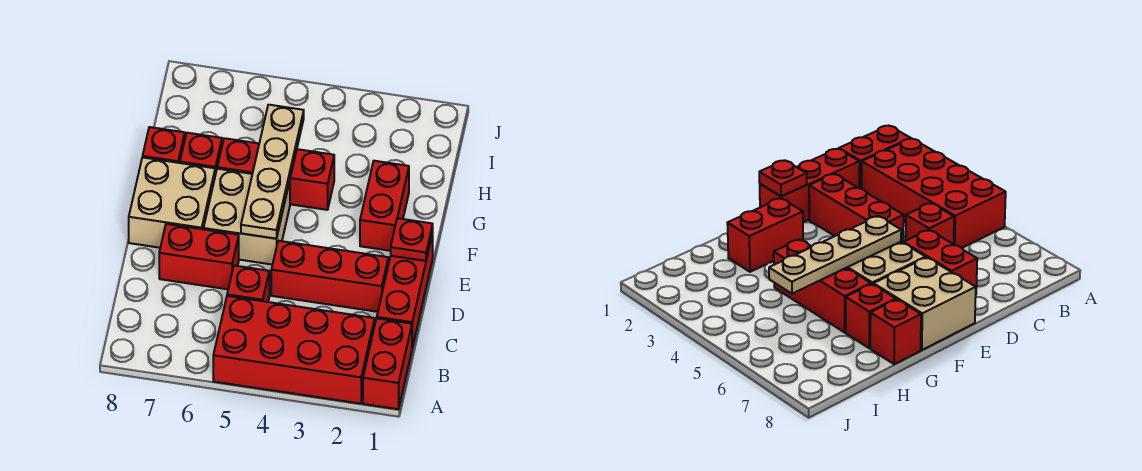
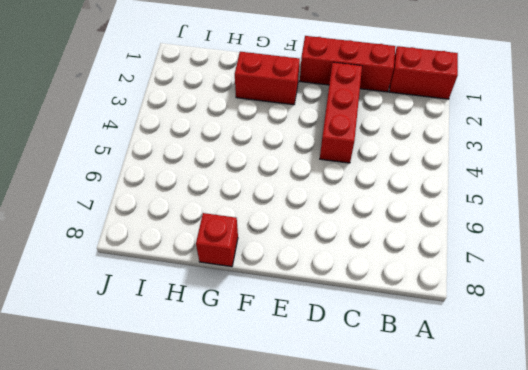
none -> red 2x4 brick [213,296,375,404]
none -> red 1x1 brick [227,266,269,302]
none -> red 1x2 brick [159,224,239,289]

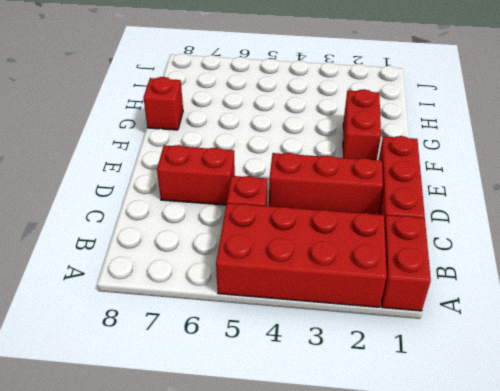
none -> tan 2x2 brick [204,169,290,265]
none -> tan 2x2 brick [129,157,215,248]
none -> red 1x3 brick [217,138,334,210]

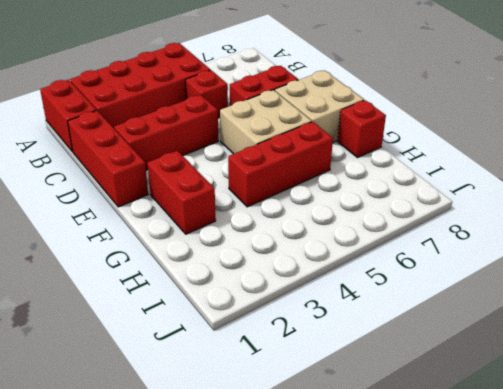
none -> red 1x1 brick [180,133,222,175]
none -> red 1x1 plate [391,218,433,261]
none -> tan 1x4 plate [241,105,304,239]

